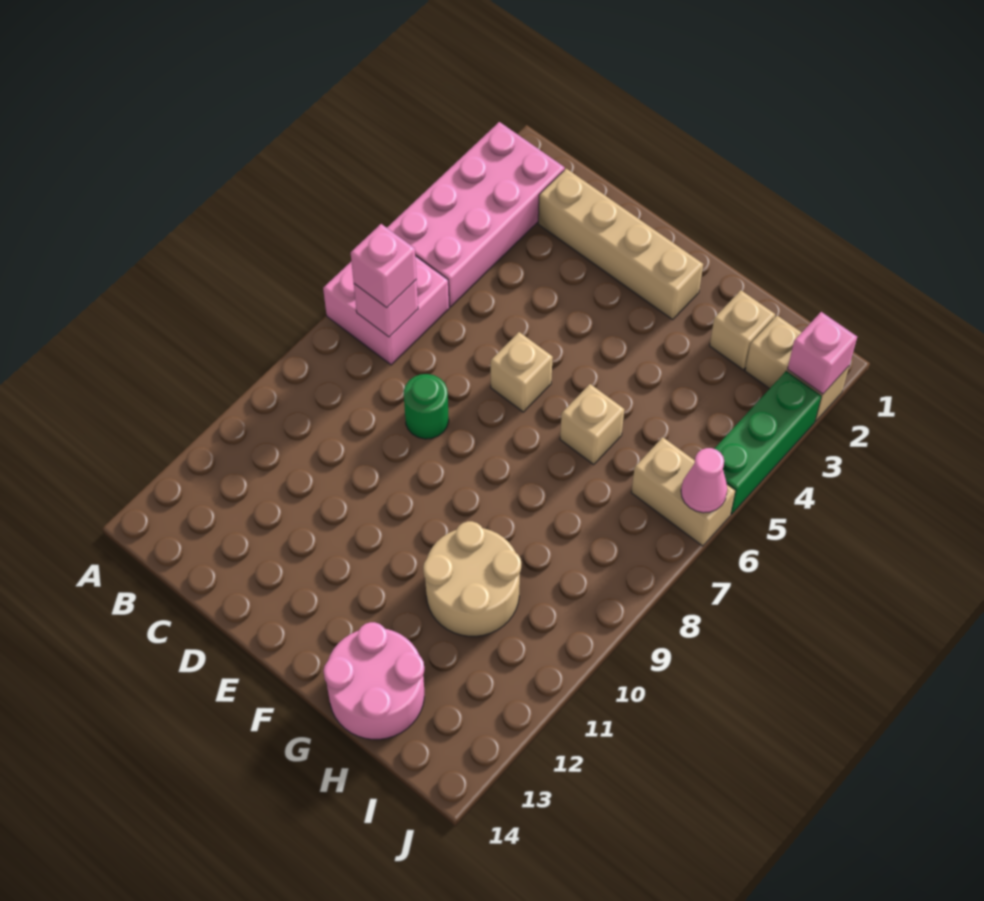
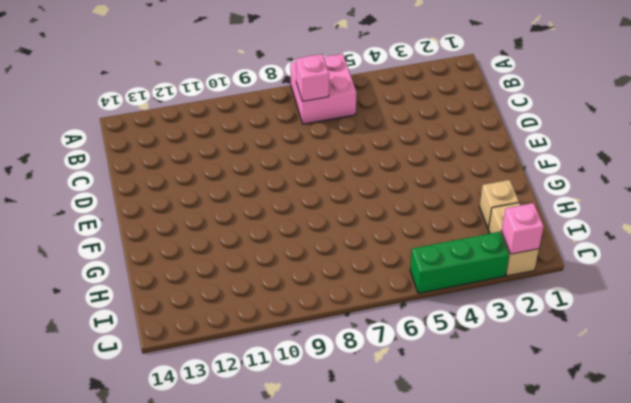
none -> pink 2x4 brick [387,122,565,307]
none -> tan 1x4 brick [538,169,703,319]
none -> green 1x1 round brick [404,374,449,439]

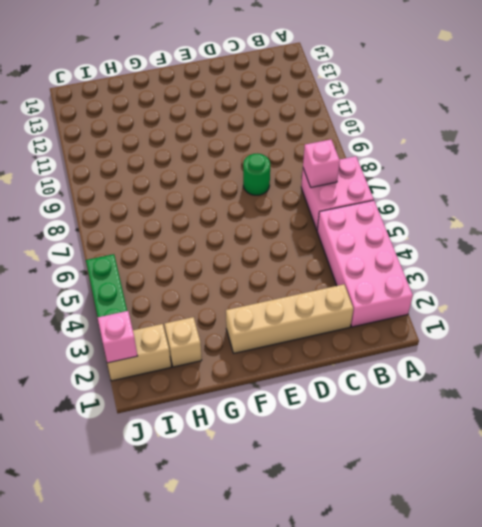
none -> tan 1x1 brick [491,332,553,412]
none -> tan 1x1 brick [560,384,624,465]
none -> tan 2x2 round brick [423,521,521,636]

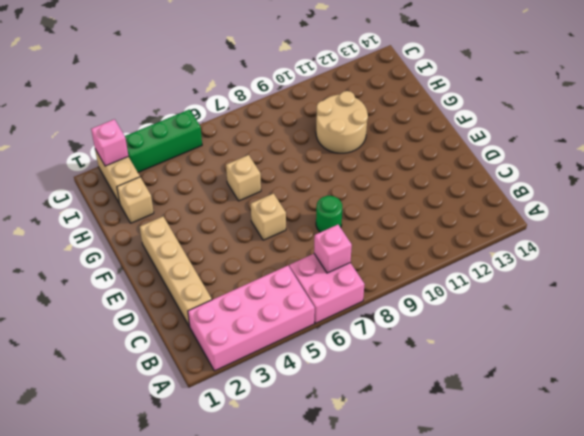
none -> pink 2x2 round brick [323,622,424,739]
none -> tan 1x2 brick [631,437,736,546]
none -> pink 1x1 cone [681,448,727,513]

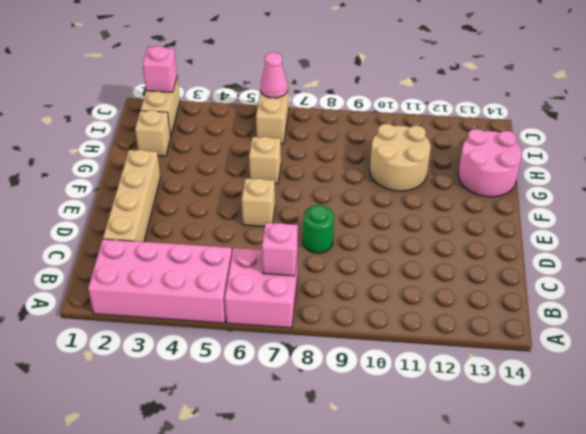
none -> green 1x3 brick [714,371,821,514]
none -> pink 1x1 brick [351,224,416,308]

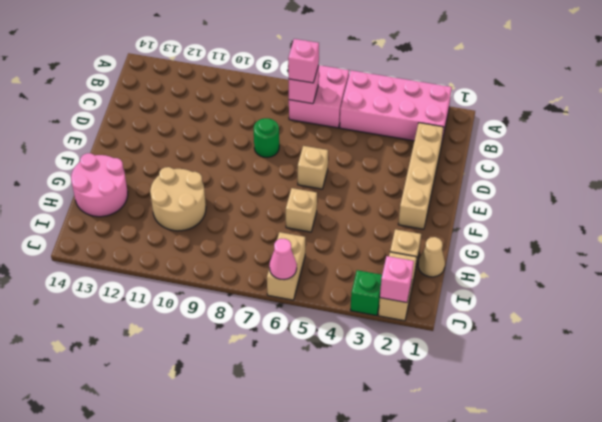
tan 1x1 cone [418,237,445,277] -> none
green 1x1 brick [351,270,382,316] -> green 1x3 brick [714,371,821,514]

